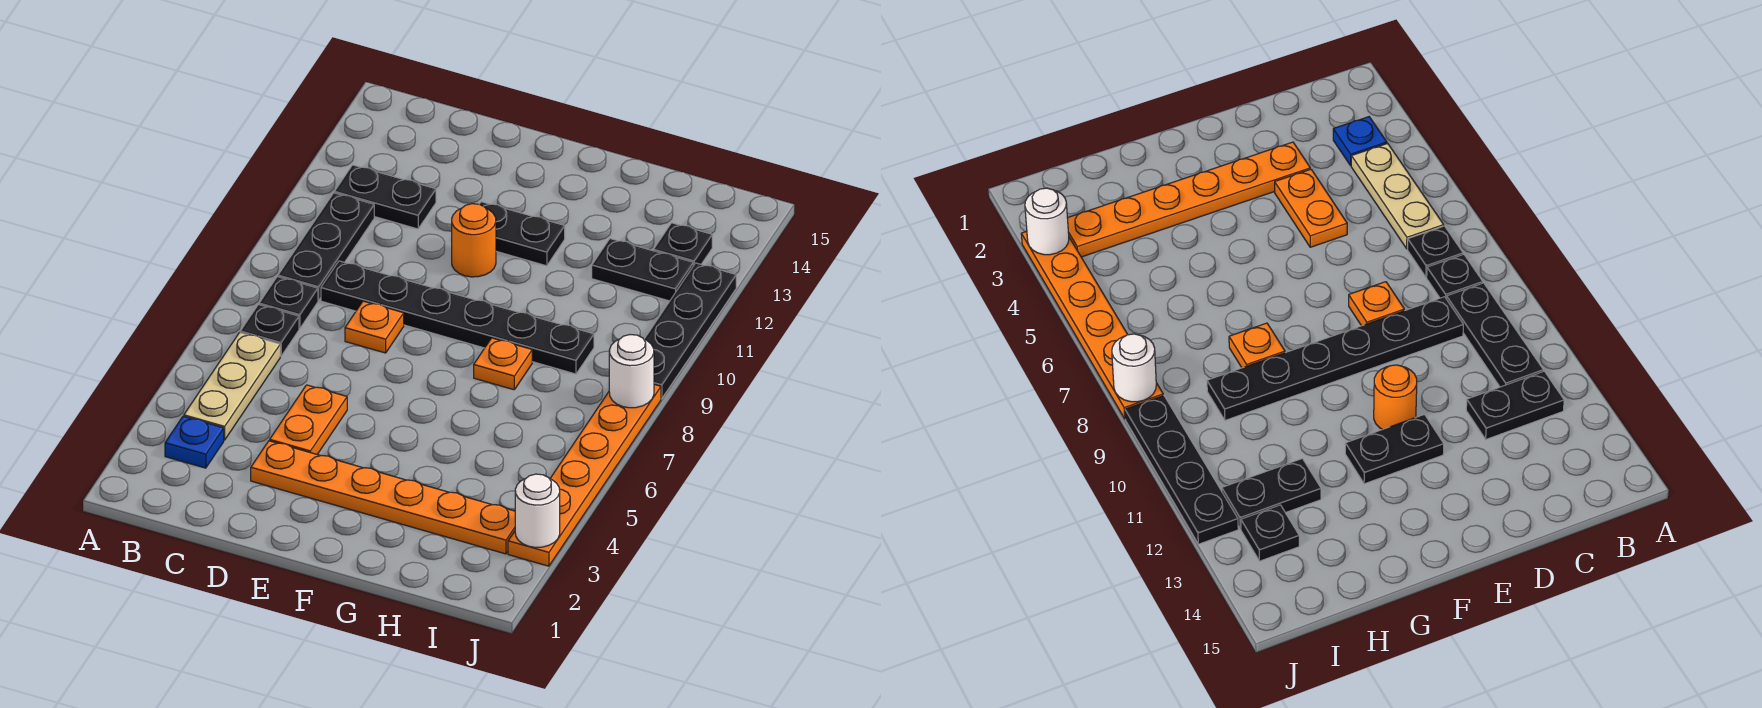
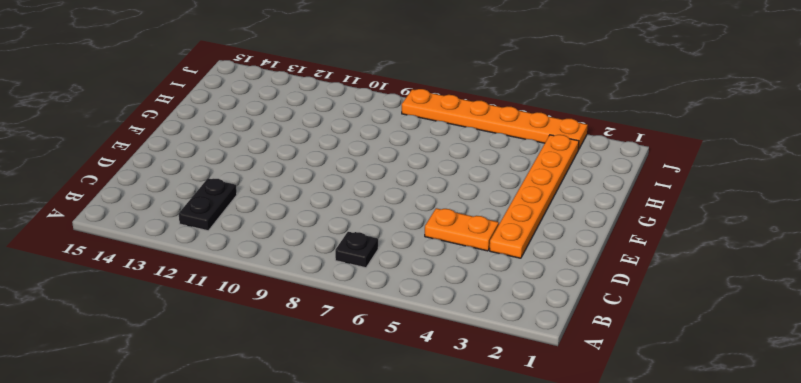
none -> blue 1x1 plate [165,416,224,468]
none -> tan 1x3 plate [184,333,280,440]
none -> black 1x1 plate [259,277,318,328]

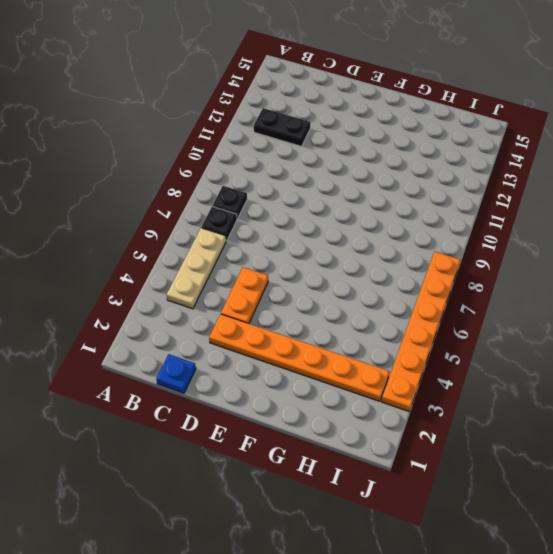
blue 1x1 plate [156,354,196,393] -> blue 1x1 plate moved to [165,416,224,468]
none -> black 1x3 plate [278,193,374,300]
none -> black 1x6 plate [321,261,594,374]
none -> orange 1x1 plate [345,301,404,353]

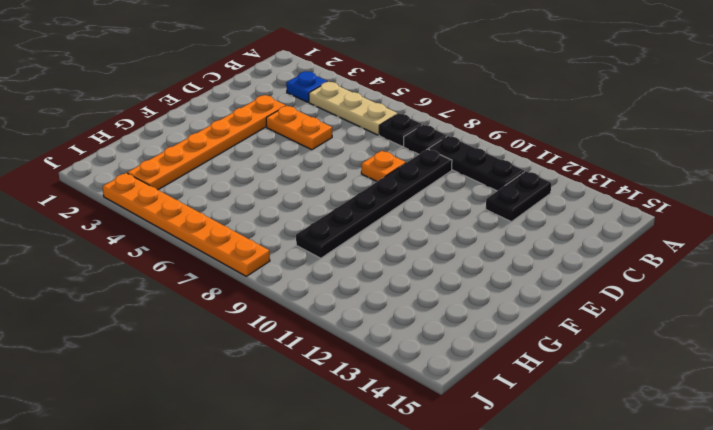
none -> orange 1x1 round brick [452,204,496,277]
none -> black 1x2 plate [480,202,565,266]
none -> orange 1x1 plate [474,338,532,390]

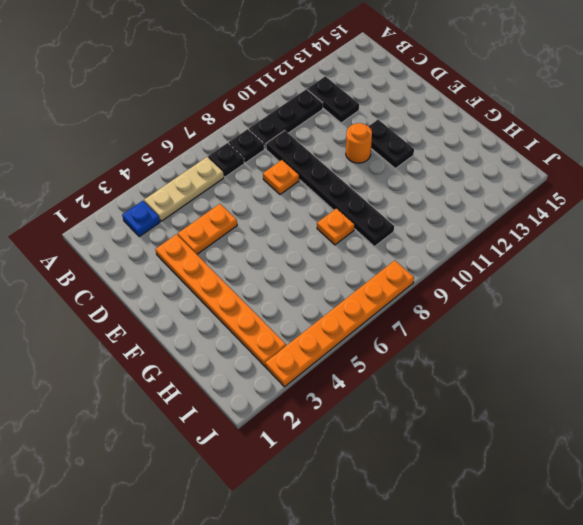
none -> black 1x2 plate [592,239,693,301]
none -> black 1x1 plate [654,223,712,266]
none -> black 1x4 plate [645,263,736,399]

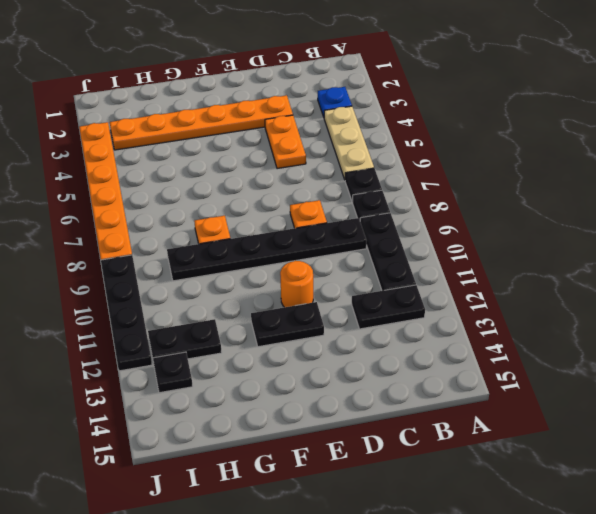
none -> white 1x1 round brick [515,474,560,547]
none -> white 1x1 round brick [609,335,654,408]

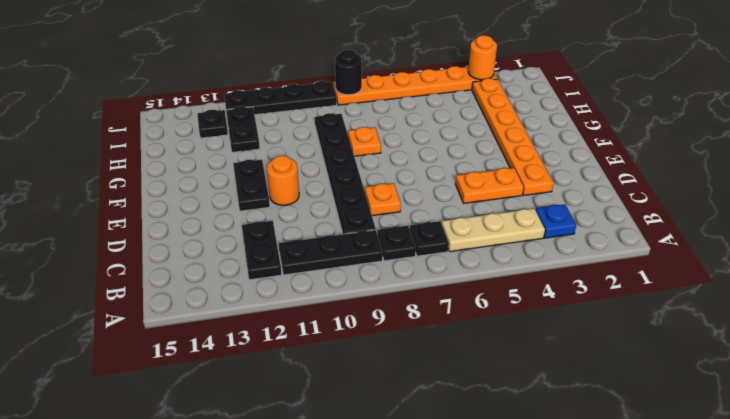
orange 1x1 round brick [468,35,497,80] -> white 1x1 round brick [515,474,560,547]
black 1x1 round brick [335,50,362,95] -> white 1x1 round brick [609,335,654,408]

